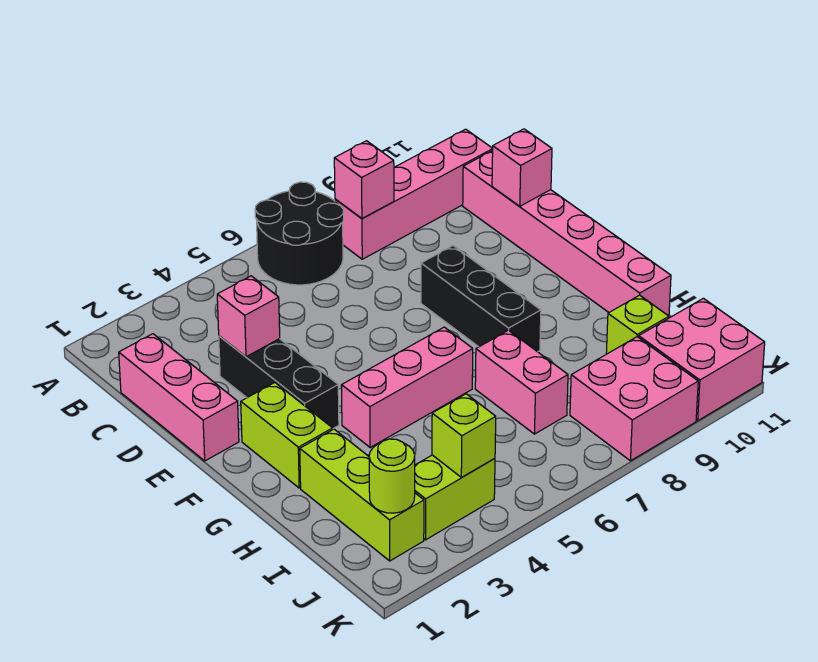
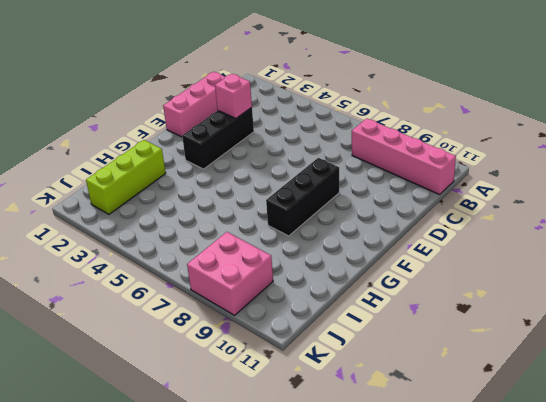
none -> black 2x2 round brick [255,182,344,285]
none -> pink 1x6 brick [463,150,671,316]
none -> lime 1x2 brick [241,383,333,488]

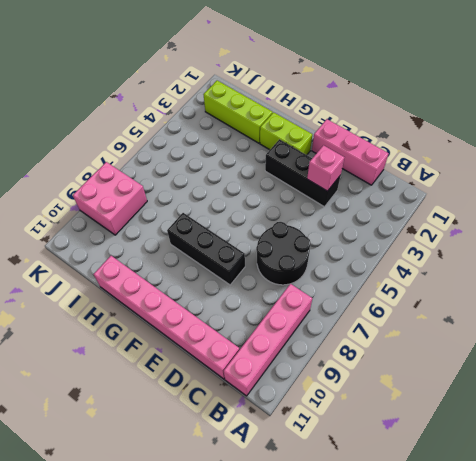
black 2x2 round brick [256,222,311,285] -> black 2x2 round brick moved to [255,182,344,285]
none -> pink 1x3 brick [341,327,473,448]
none -> pink 1x2 brick [475,330,568,434]
none -> lime 1x1 brick [606,295,669,354]

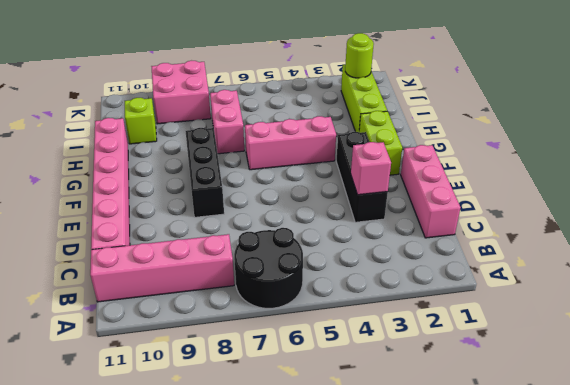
none -> lime 1x2 brick [415,455,495,540]
none -> pink 2x2 brick [639,298,765,421]
none -> pink 1x1 brick [334,141,394,219]

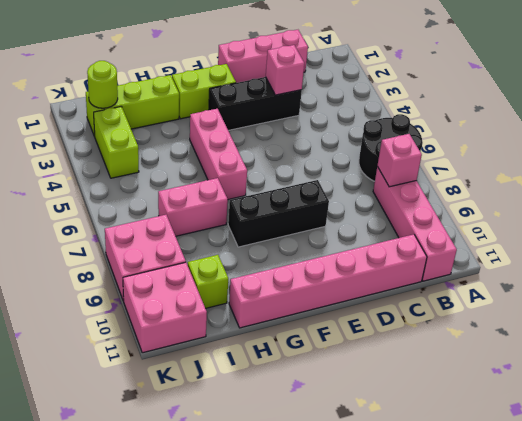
none -> pink 1x1 brick [492,129,552,206]
none -> lime 1x1 brick [432,394,496,477]

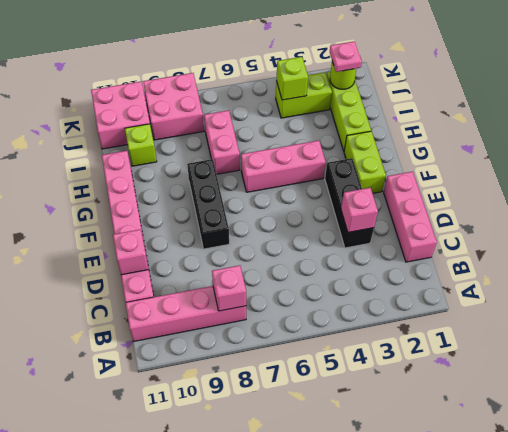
pink 1x1 plate [330,41,362,72] -> none
none -> black 2x2 round brick [255,182,344,285]

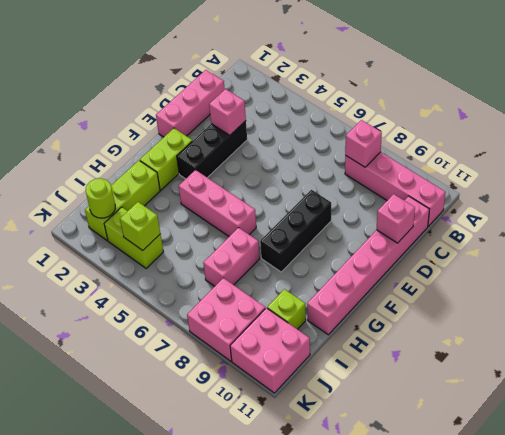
none -> black 2x2 round brick [255,182,344,285]

